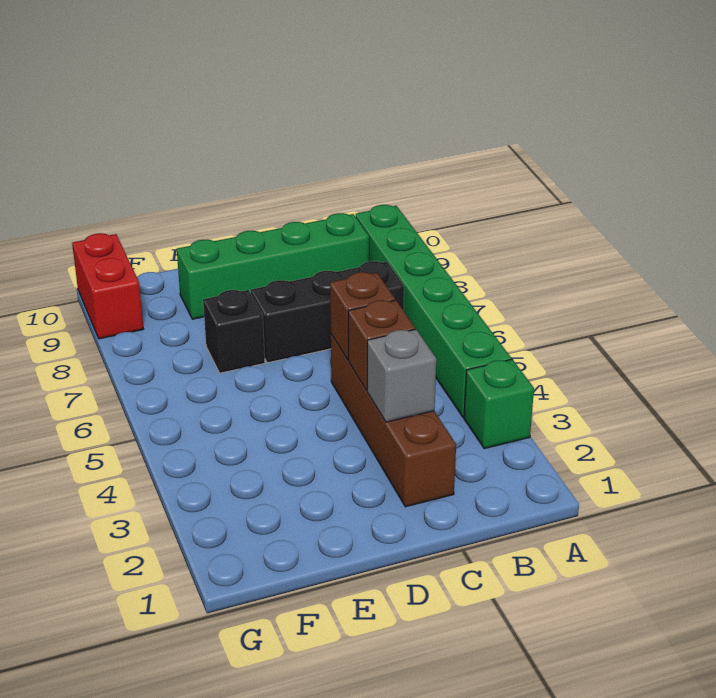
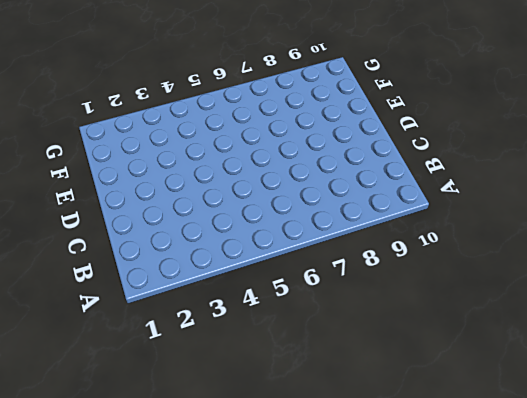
none -> green 1x1 brick [464,359,534,449]
none -> green 1x6 brick [356,205,511,417]

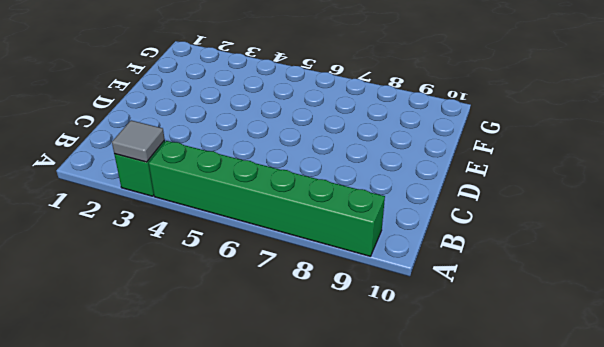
grey 1x1 tile [112,120,165,162] -> none
none -> black 1x3 brick [251,261,404,363]
none -> green 1x4 brick [177,213,369,319]

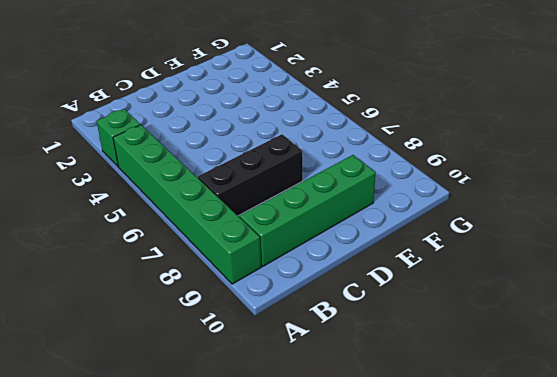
none -> brown 1x4 brick [331,334,456,507]
none -> black 1x1 brick [203,290,265,373]

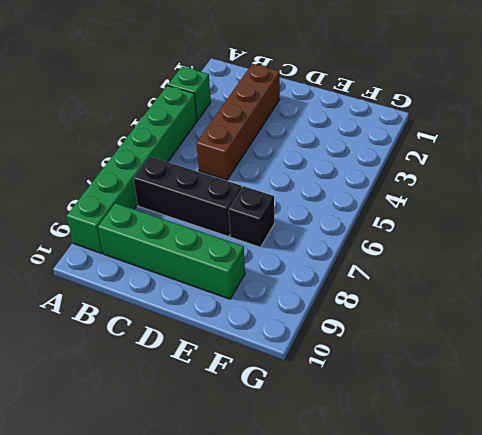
none -> red 1x2 brick [72,233,143,339]
none -> grey 1x1 brick [367,329,436,422]

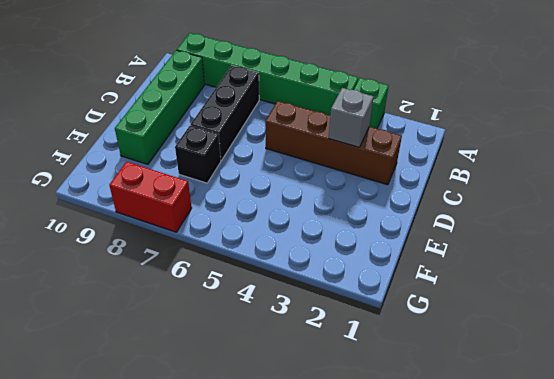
red 1x2 brick [109,162,192,232] -> red 1x2 brick moved to [72,233,143,339]
none -> brown 1x1 brick [348,300,415,390]
none -> brown 1x1 brick [330,272,395,360]

